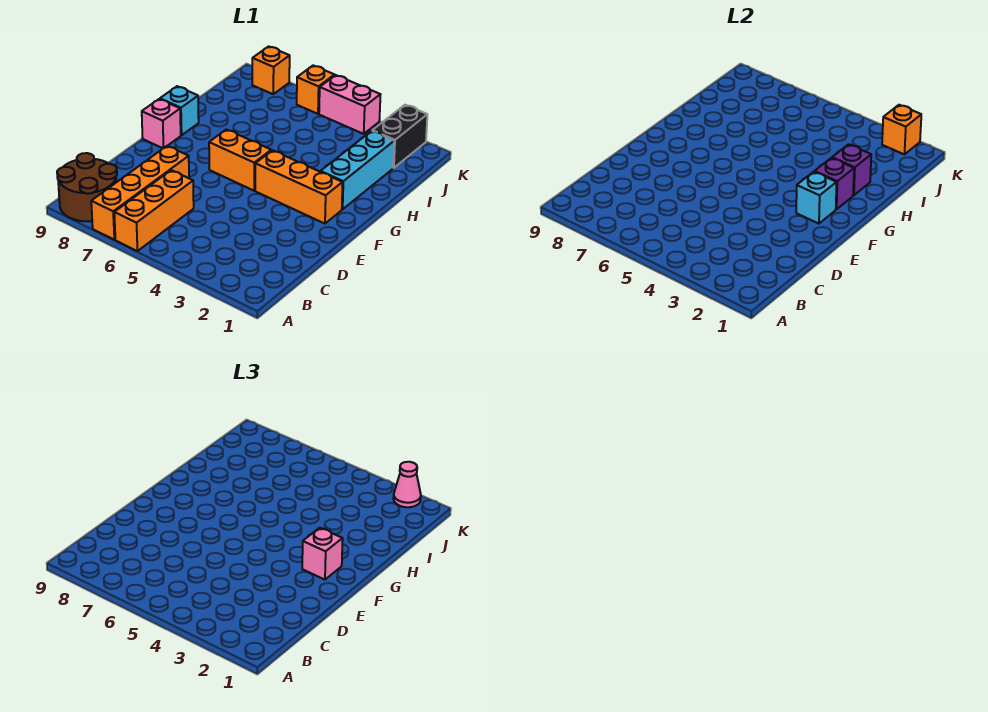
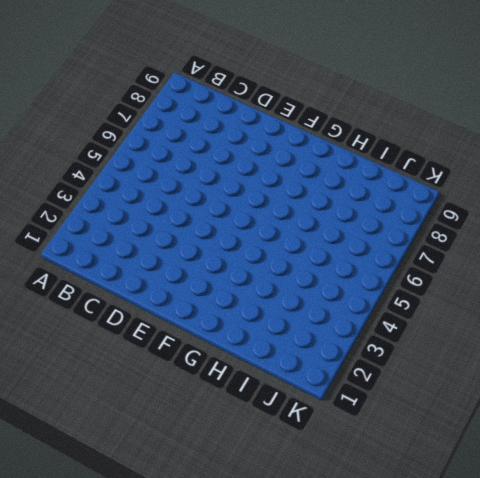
none -> orange 1x3 brick [114,170,194,251]
none -> orange 1x4 brick [91,146,189,240]
none -> brown 2x2 round brick [57,153,117,221]

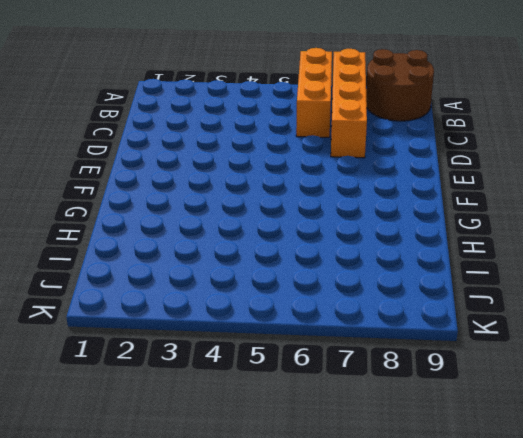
none -> orange 1x3 brick [255,150,343,224]
none -> orange 1x2 brick [209,129,271,191]
none -> pink 1x1 brick [142,99,181,148]

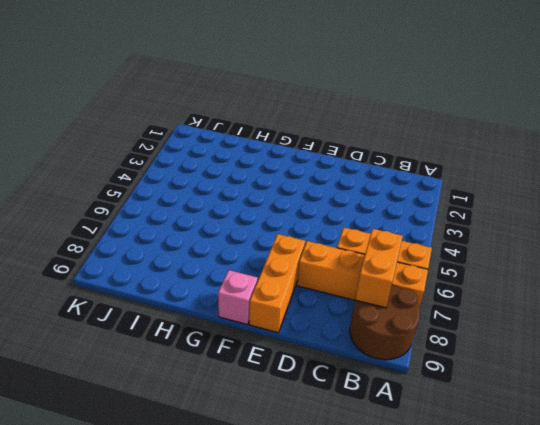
orange 1x2 brick [355,229,403,308] -> orange 1x2 brick moved to [209,129,271,191]
orange 1x3 brick [249,234,305,333] -> orange 1x3 brick moved to [255,150,343,224]
none -> cyan 1x3 brick [321,131,394,209]
none -> cyan 1x1 brick [160,86,199,135]
none -> black 1x2 brick [372,105,427,168]

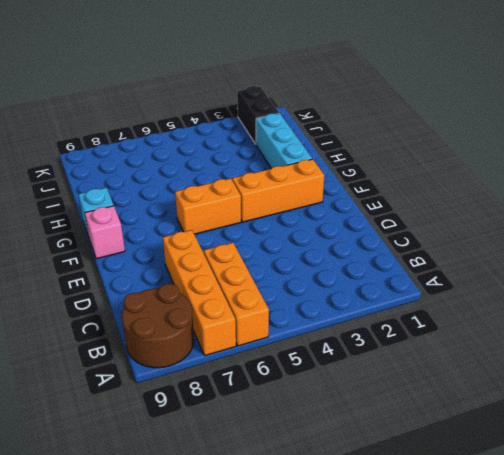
none -> pink 1x2 brick [319,75,381,134]
none -> orange 1x1 brick [297,65,335,114]
none -> orange 1x1 brick [252,46,290,94]

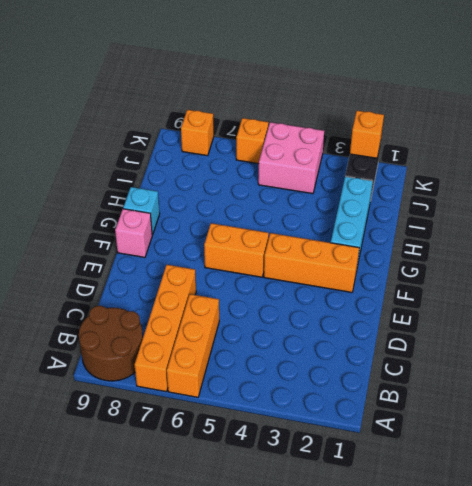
pink 2x2 brick [258,122,324,194] -> pink 1x2 brick [319,75,381,134]
none -> cyan 1x1 brick [796,172,837,224]
none -> purple 1x1 brick [815,158,854,209]
none -> purple 1x1 brick [832,144,871,195]

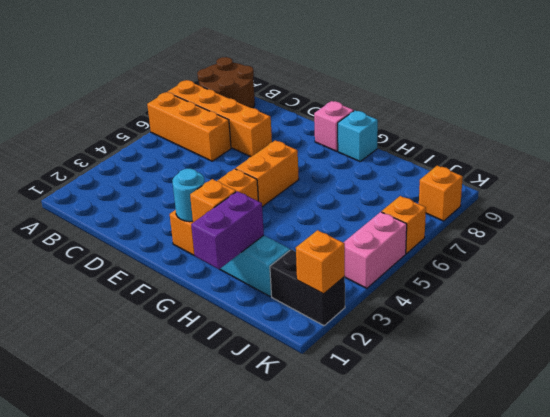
cyan 1x1 round brick [172,169,205,222] -> cyan 1x1 brick [796,172,837,224]
orange 1x1 brick [190,179,236,222] -> purple 1x1 brick [815,158,854,209]
purple 1x2 brick [191,191,264,269] -> purple 1x1 brick [832,144,871,195]
none -> pink 1x1 brick [302,528,343,580]
none -> pink 1x1 cone [393,462,421,507]

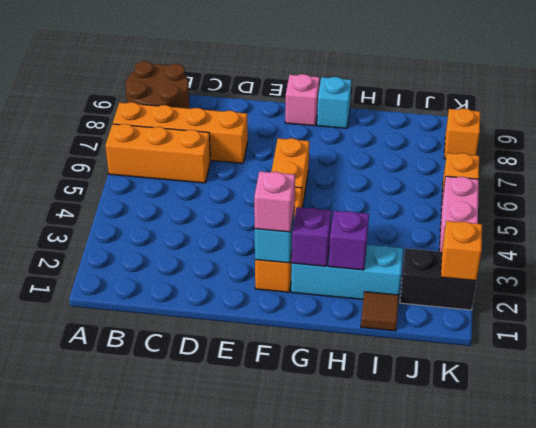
brown 1x1 tile [361,292,399,331] -> none
none -> pink 1x1 cone [393,462,421,507]

